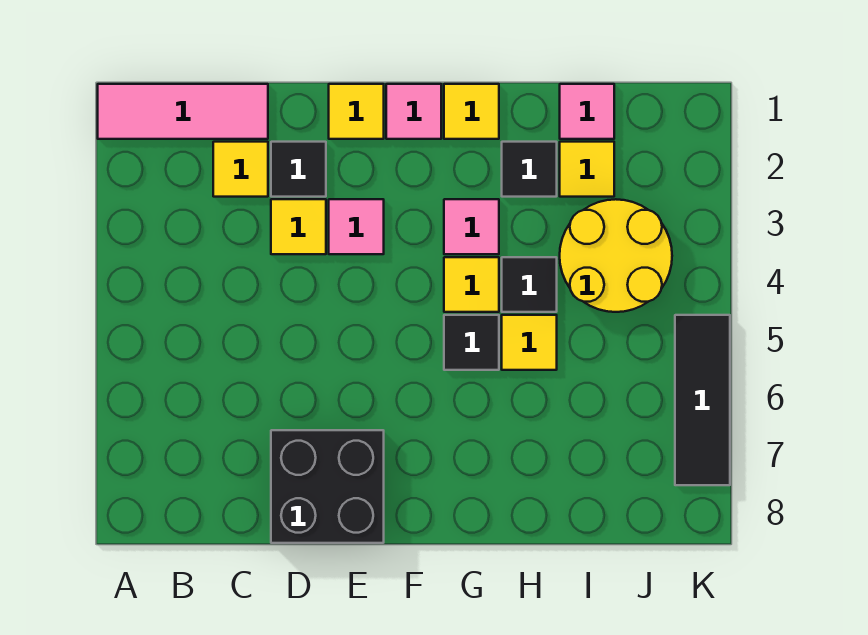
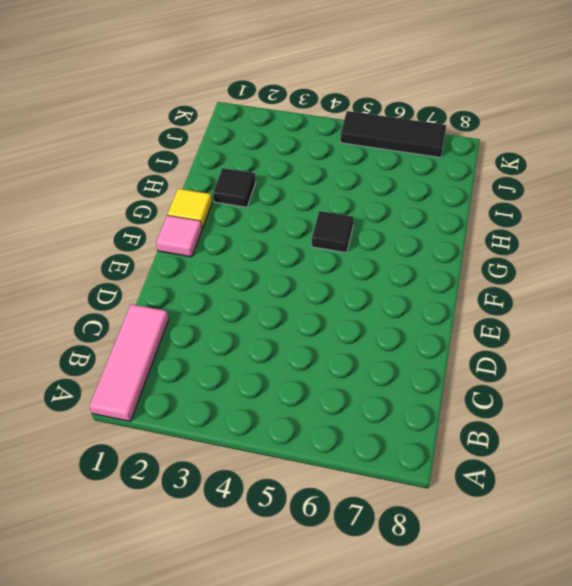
none -> yellow 1x1 tile [213,142,268,197]
none -> black 1x1 tile [271,142,326,197]
none -> yellow 1x1 tile [271,199,326,254]

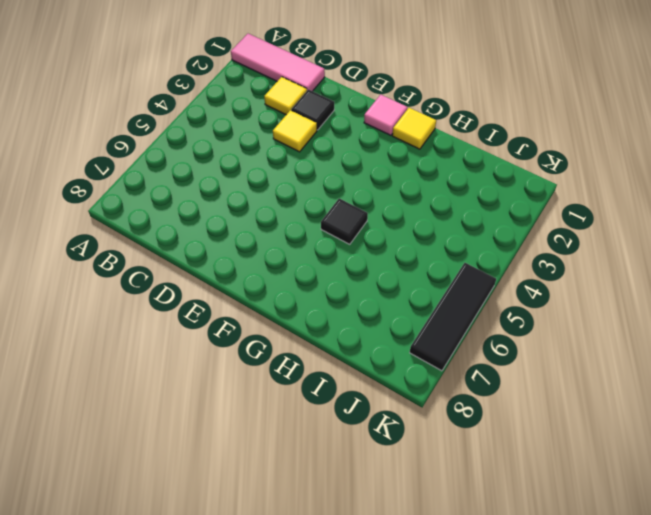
none -> black 2x2 brick [271,430,384,543]
none -> yellow 1x1 tile [329,84,384,139]
none -> pink 1x1 tile [329,199,384,254]

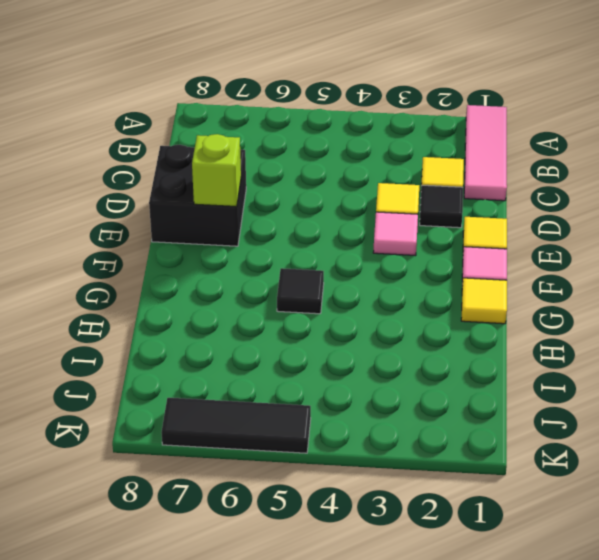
lime 1x1 brick [192,134,241,207] -> none
none -> pink 1x1 tile [444,199,499,254]
none -> yellow 1x1 tile [444,257,499,312]
none -> black 1x1 tile [502,142,557,197]

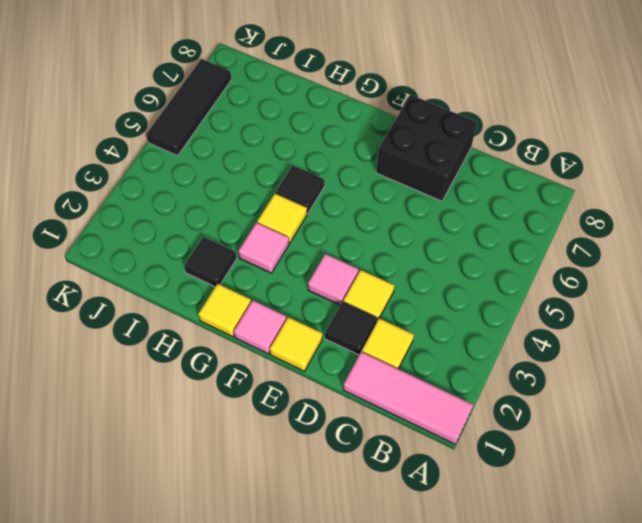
none -> black 1x1 tile [502,257,557,312]
none -> yellow 1x1 tile [502,315,557,370]
none -> pink 1x1 tile [560,84,614,139]

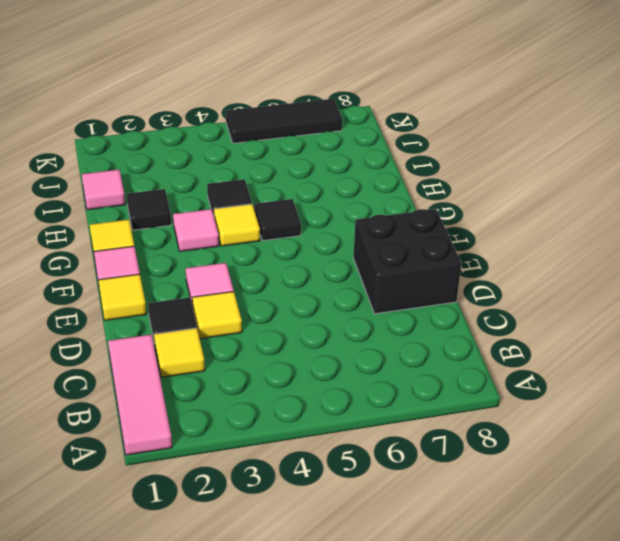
none -> yellow 1x1 tile [502,315,557,370]
none -> yellow 1x1 tile [560,142,614,197]
none -> yellow 2x2 round brick [560,199,672,312]

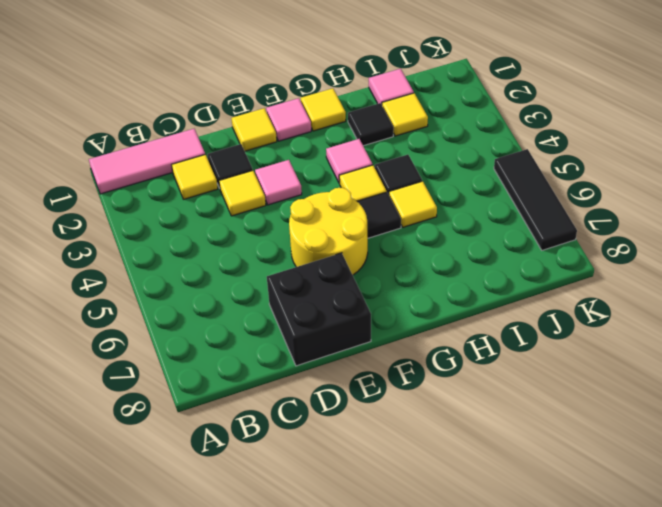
yellow 2x2 round brick [289,188,368,275] -> yellow 2x2 round brick moved to [560,199,672,312]

